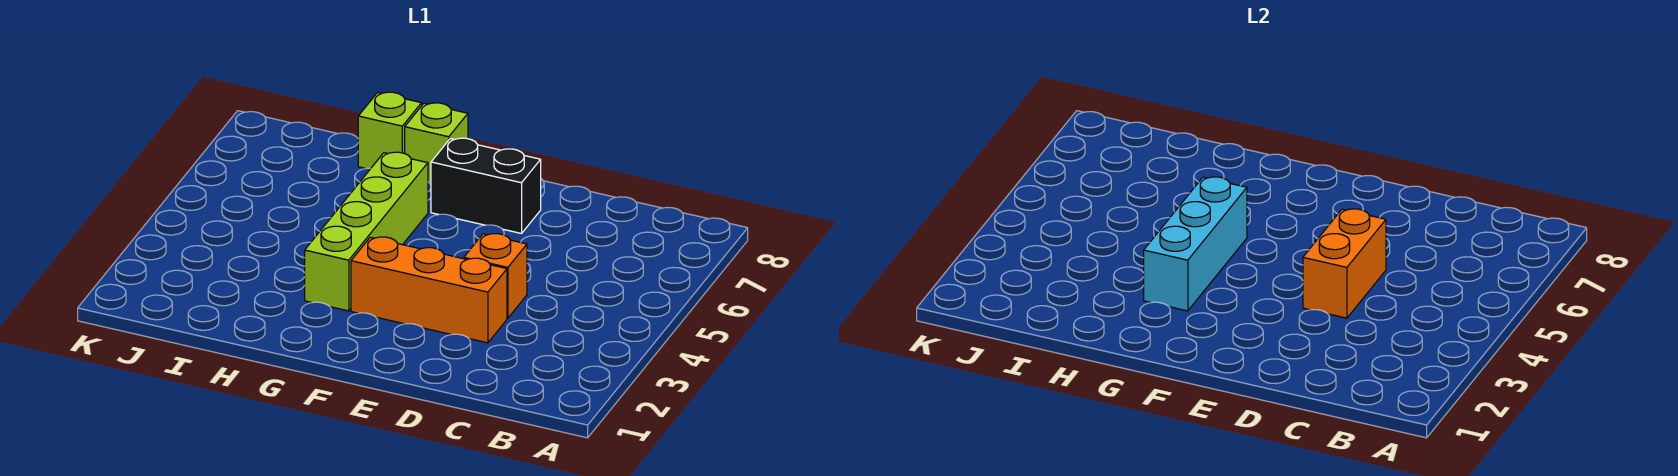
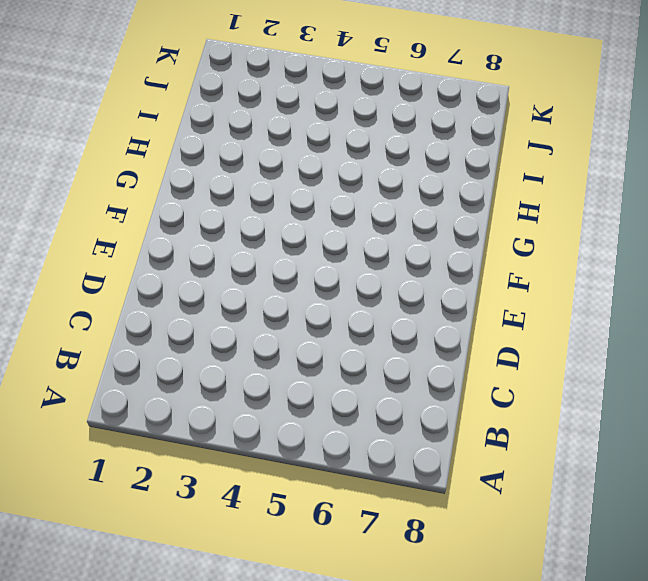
none -> orange 1x3 brick [351,237,507,343]
none -> orange 1x1 brick [464,234,527,318]

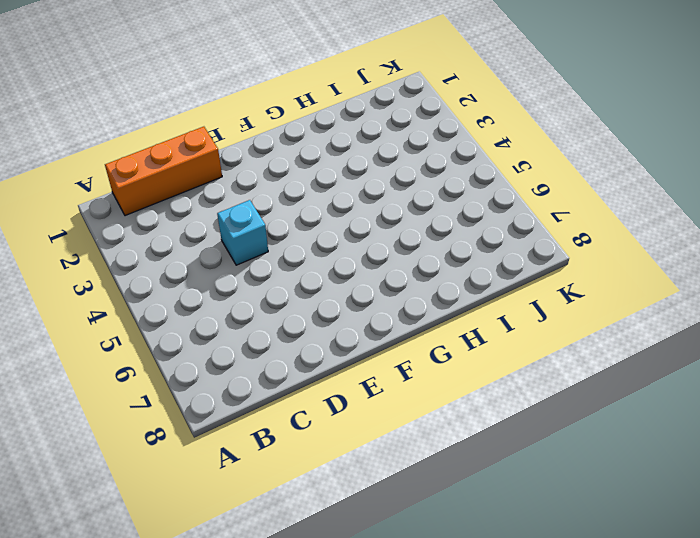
orange 1x3 brick [105,127,222,216] -> orange 1x3 brick moved to [351,237,507,343]
cyan 1x1 brick [217,200,268,265] -> orange 1x1 brick [464,234,527,318]
none -> black 1x2 brick [431,138,541,233]
none -> lime 1x4 brick [305,152,428,311]

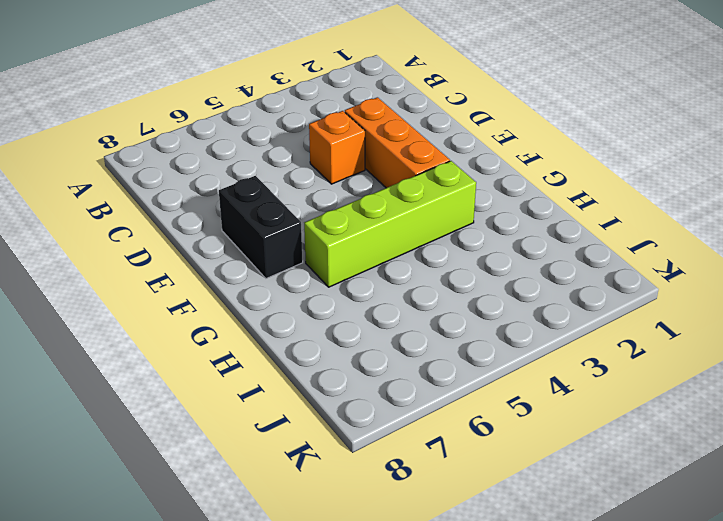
none -> lime 1x1 brick [405,103,468,183]
none -> lime 1x1 brick [358,92,422,169]

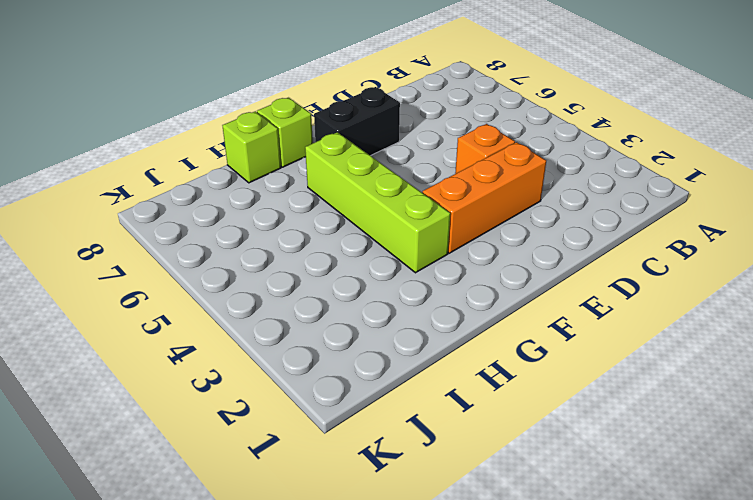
none -> orange 1x2 brick [1303,209,1386,318]
none -> cyan 1x3 brick [1144,177,1247,311]

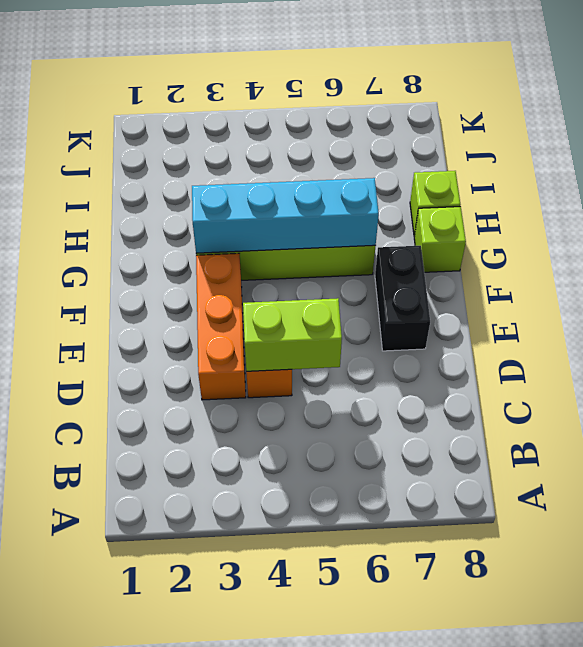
lime 1x2 brick [243,298,342,371] -> orange 1x2 brick [1303,209,1386,318]
cyan 1x4 brick [192,178,379,253] -> cyan 1x3 brick [1144,177,1247,311]

